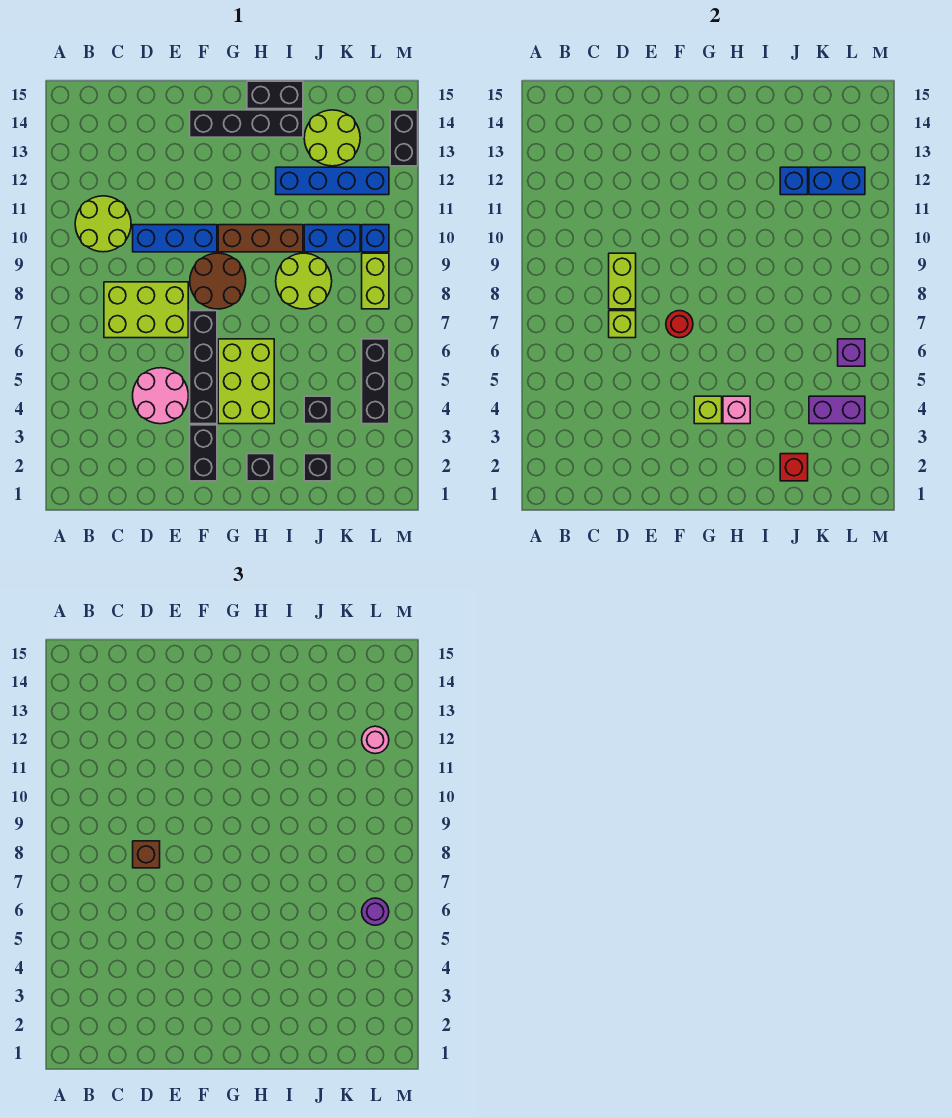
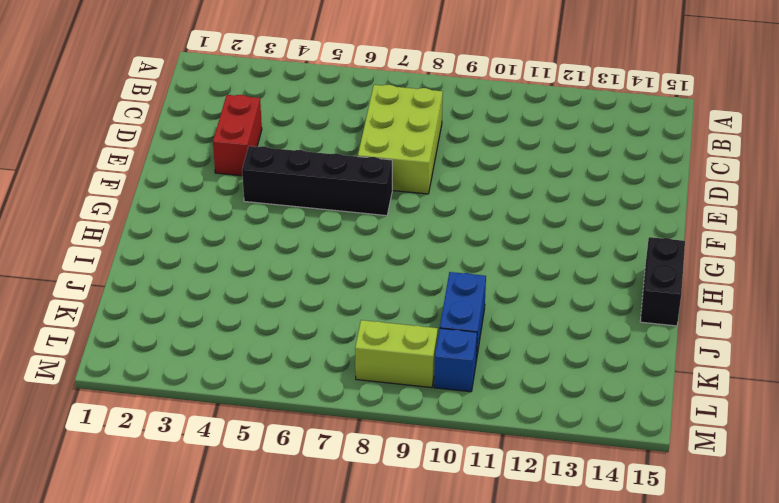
red 1x2 brick [213,95,262,176] -> none
none -> lime 2x2 round brick [75,196,131,252]
none -> pink 2x2 round brick [133,368,188,424]
none -> blue 1x3 brick [133,225,217,252]
none -> black 1x2 brick [190,425,217,481]

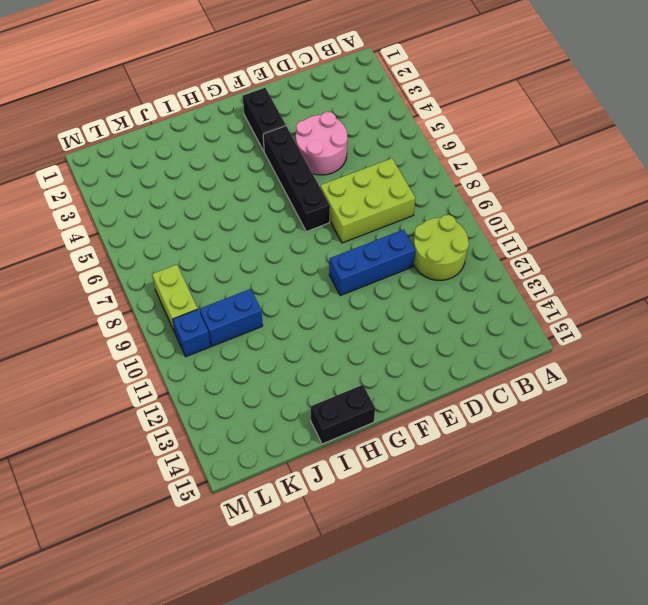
none -> brown 2x2 round brick [190,253,246,309]
none -> black 1x4 brick [190,110,303,137]
none -> lime 2x3 brick [218,339,274,424]
none -> brown 1x3 brick [218,225,303,252]

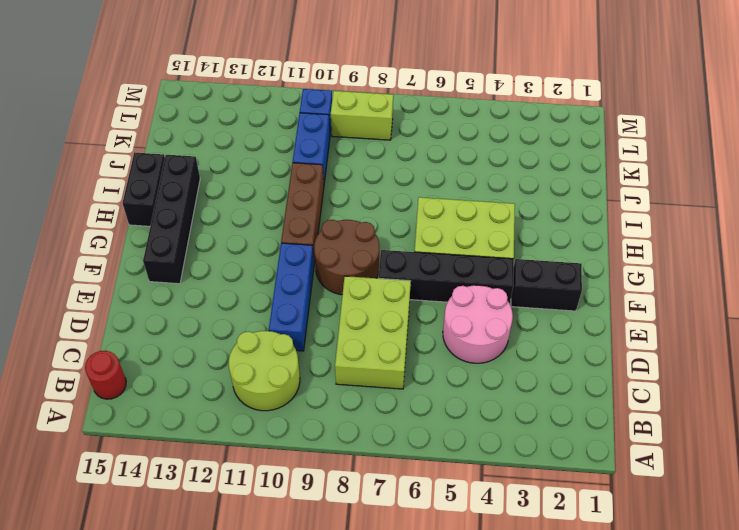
red 1x1 round brick [85,351,126,399] -> red 1x1 round brick moved to [666,311,693,338]
none -> black 1x1 brick [247,454,274,481]
none -> lime 2x2 round brick [276,253,332,309]
none -> blue 1x4 brick [276,167,389,195]
none -> black 1x1 brick [304,454,332,481]

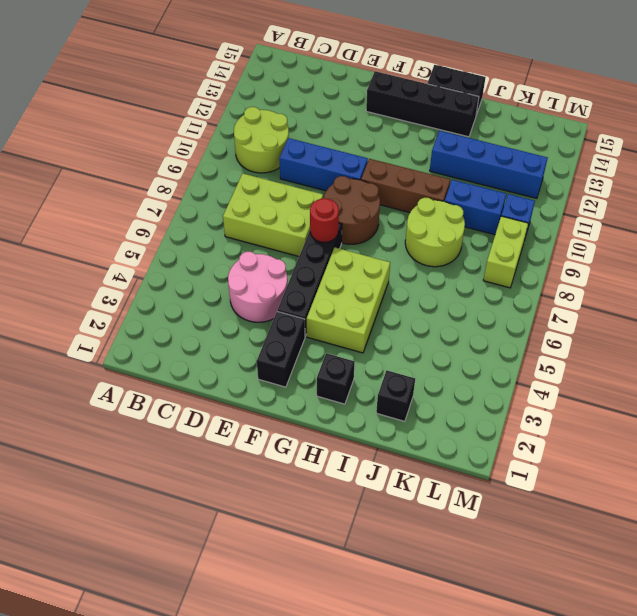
none -> black 1x1 brick [304,396,332,424]
none -> lime 2x2 round brick [304,110,360,166]
none -> black 1x3 brick [362,339,389,424]
none -> black 1x2 brick [390,110,418,166]

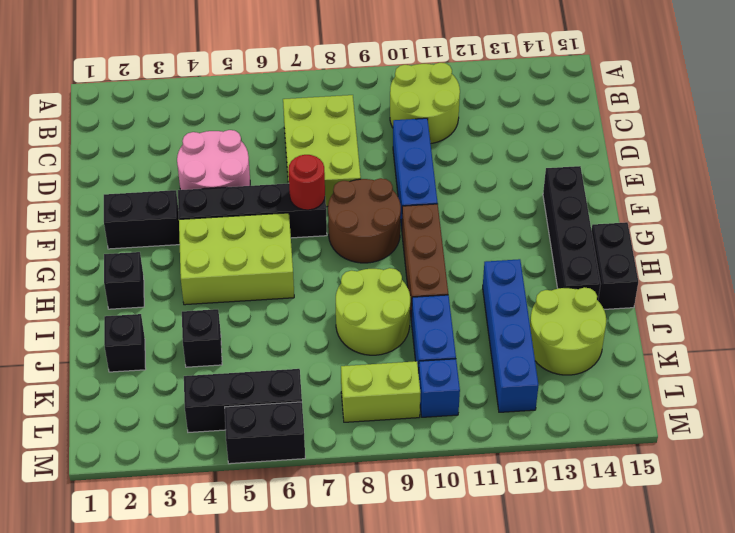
black 1x2 brick [225,402,305,464] -> black 1x2 brick moved to [390,110,418,166]
none -> lime 1x1 brick [609,311,636,338]
none -> lime 1x2 brick [609,253,636,309]
none -> lime 1x1 brick [694,396,722,424]
none -> pink 1x1 brick [723,396,750,424]

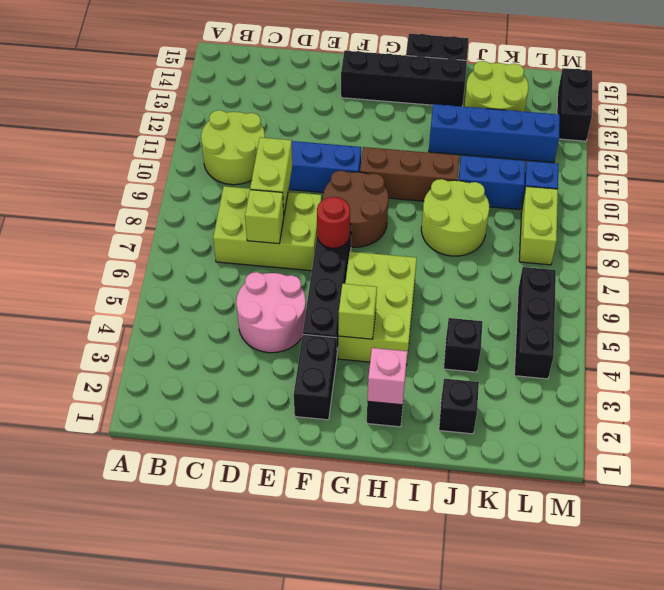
pink 1x1 brick [367,348,407,405] -> pink 1x1 brick moved to [723,396,750,424]
none -> red 1x1 brick [780,454,808,481]
none -> blue 1x1 brick [780,167,808,195]
none -> purple 1x2 brick [809,396,865,424]
none -> blue 1x2 brick [809,167,865,195]

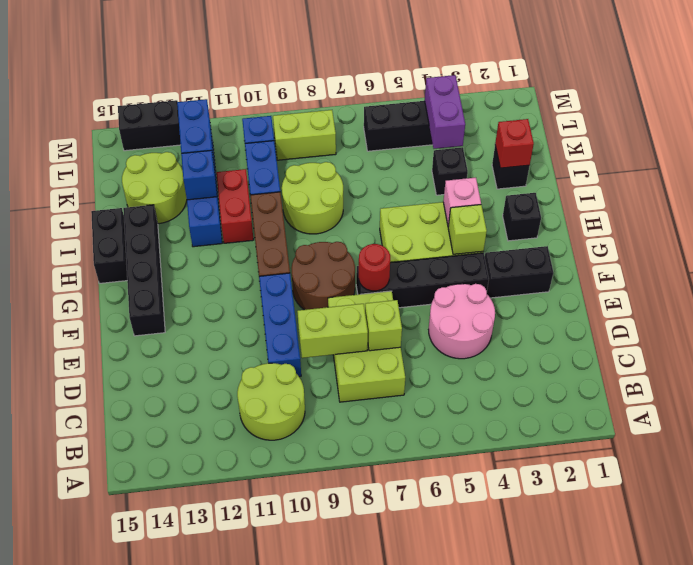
red 1x2 brick [216,169,254,243] -> none
none -> purple 1x1 brick [838,339,865,366]
none -> brown 1x1 brick [133,841,160,868]
none -> purple 1x1 round brick [362,898,389,925]
none -> pink 1x1 round brick [362,726,389,754]

